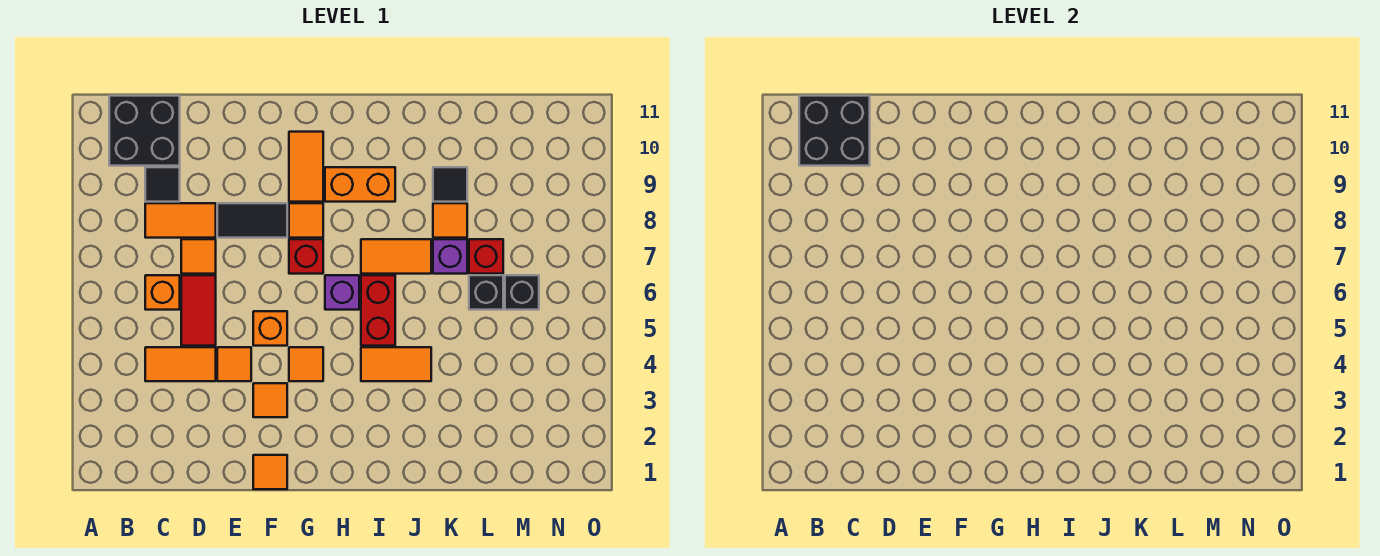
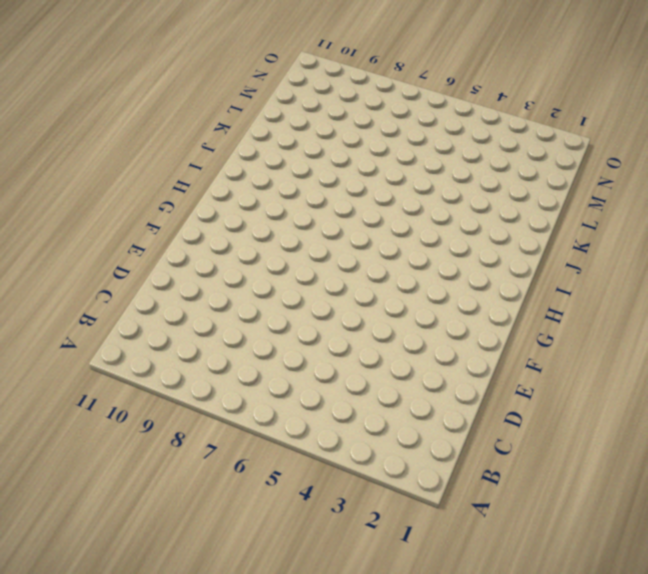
none -> black 2x2 brick [109,96,180,166]
none -> orange 1x2 tile [145,347,216,381]
none -> orange 1x1 brick [145,275,180,310]

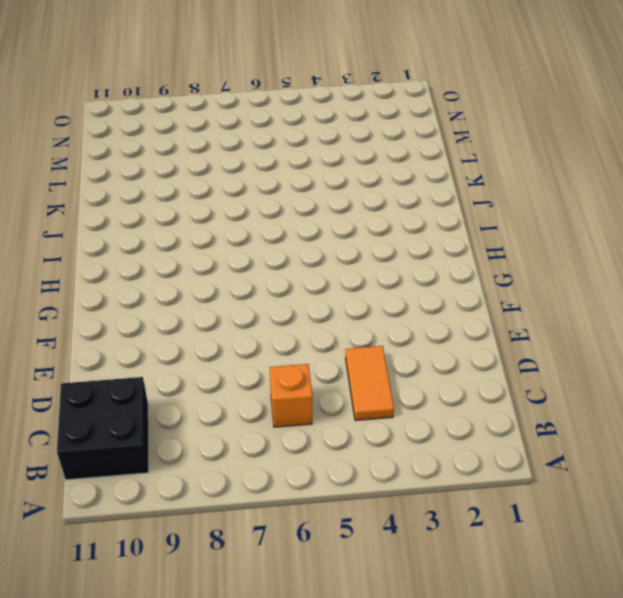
none -> orange 1x2 tile [145,203,216,238]
none -> black 1x1 tile [145,167,180,202]
none -> red 1x2 tile [181,275,216,346]

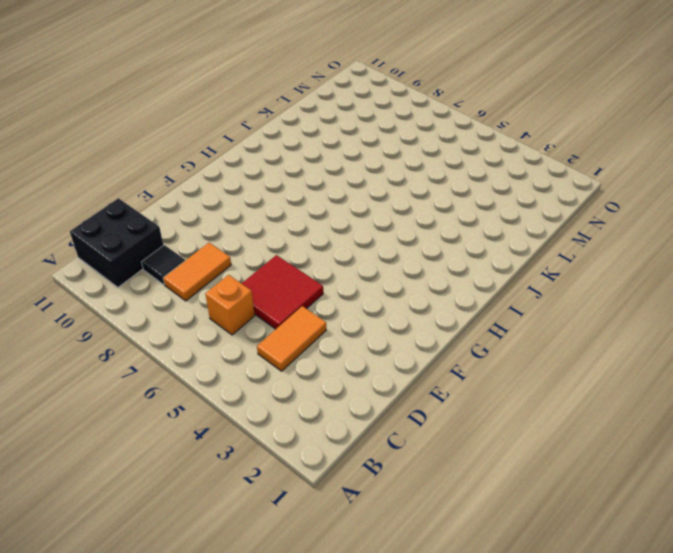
red 2x2 tile [242,255,323,329] -> red 1x2 tile [181,275,216,346]
none -> orange 1x1 tile [181,239,216,274]
none -> orange 1x1 tile [217,347,251,381]
none -> black 1x2 tile [217,203,287,238]

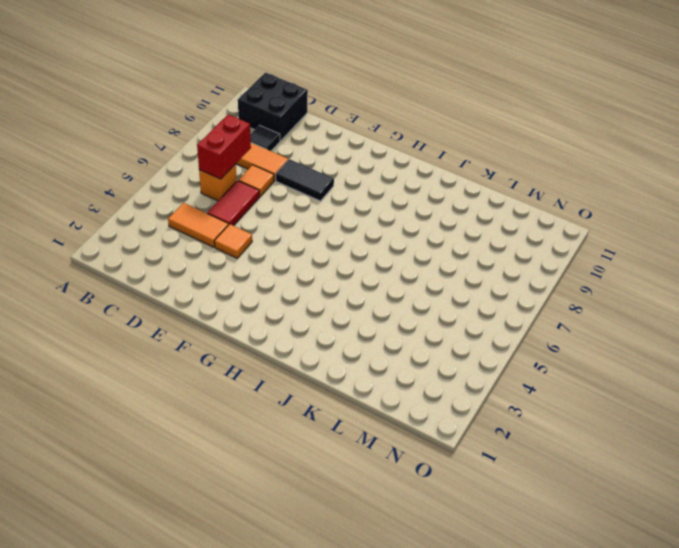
red 1x2 brick [197,114,251,179] -> red 1x2 brick moved to [361,275,395,346]
none -> orange 1x1 tile [253,455,287,489]
none -> orange 1x1 tile [253,383,287,417]
none -> orange 1x1 brick [253,311,287,346]

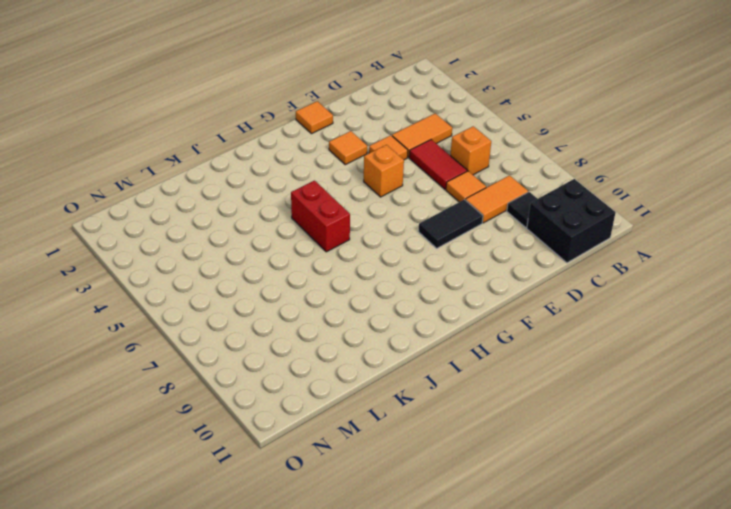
none -> orange 1x1 tile [289,347,323,381]
none -> red 1x1 brick [289,239,323,274]
none -> orange 1x1 tile [289,203,323,238]

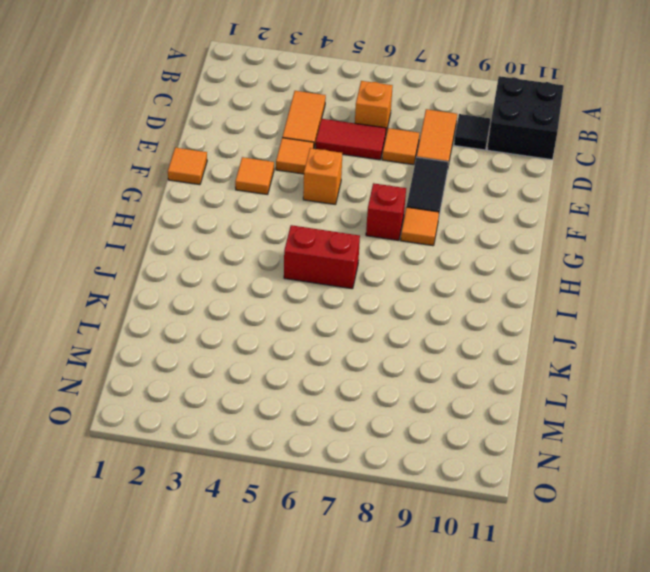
none -> orange 1x1 tile [289,347,323,381]
none -> orange 1x2 tile [289,132,323,202]
none -> purple 1x1 brick [325,275,359,310]

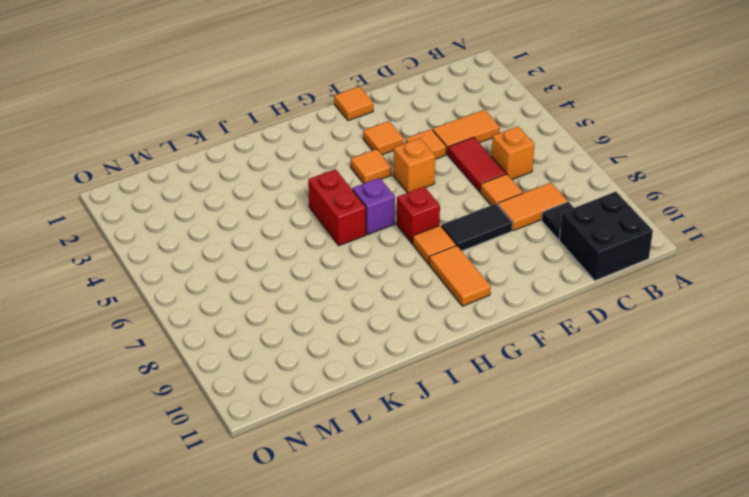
none -> orange 1x2 brick [325,167,395,202]
none -> orange 1x2 tile [361,347,431,381]
none -> orange 1x2 tile [361,239,431,274]

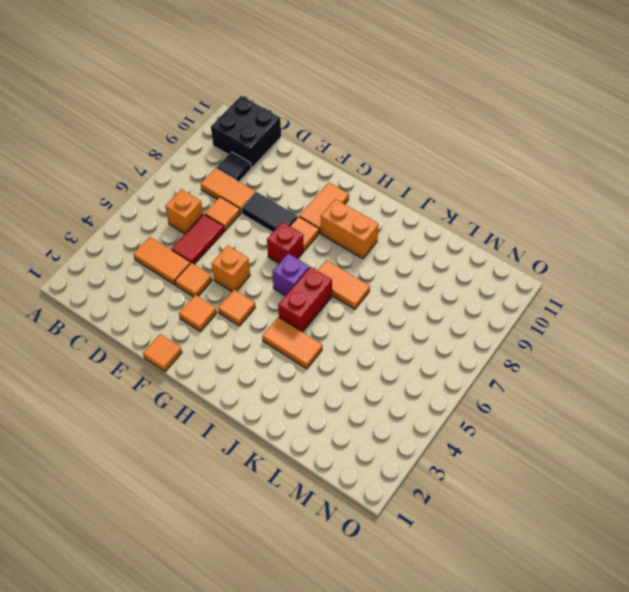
none -> purple 1x1 brick [433,239,467,274]
none -> orange 1x1 tile [433,203,467,238]
none -> black 1x1 tile [433,167,467,202]

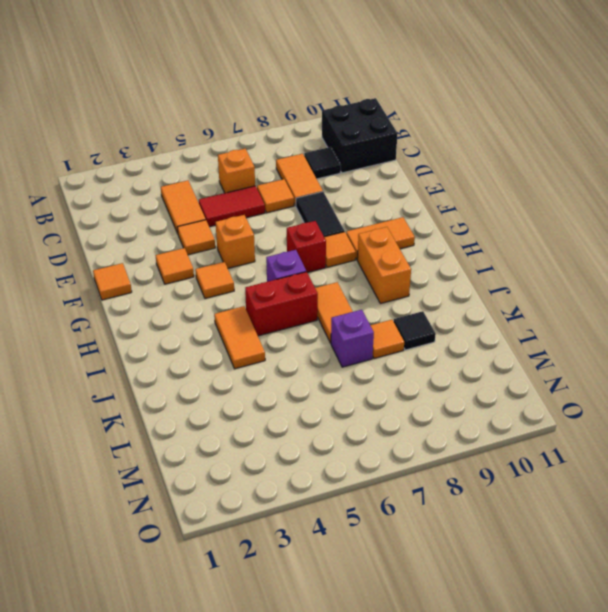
none -> black 1x1 brick [469,275,503,310]
none -> red 1x1 brick [469,239,503,274]
none -> black 1x1 brick [505,275,539,310]

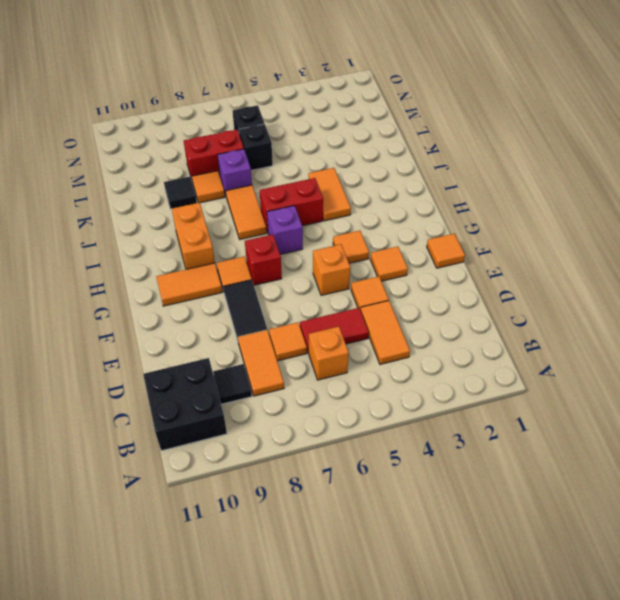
red 1x2 brick [184,130,244,179] -> red 1x1 brick [469,239,503,274]
none -> black 2x2 brick [799,96,870,166]

